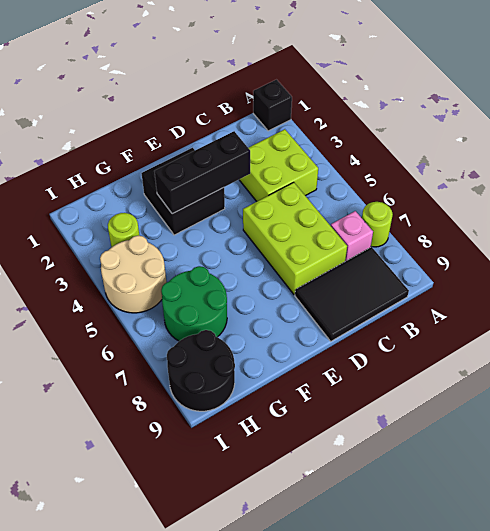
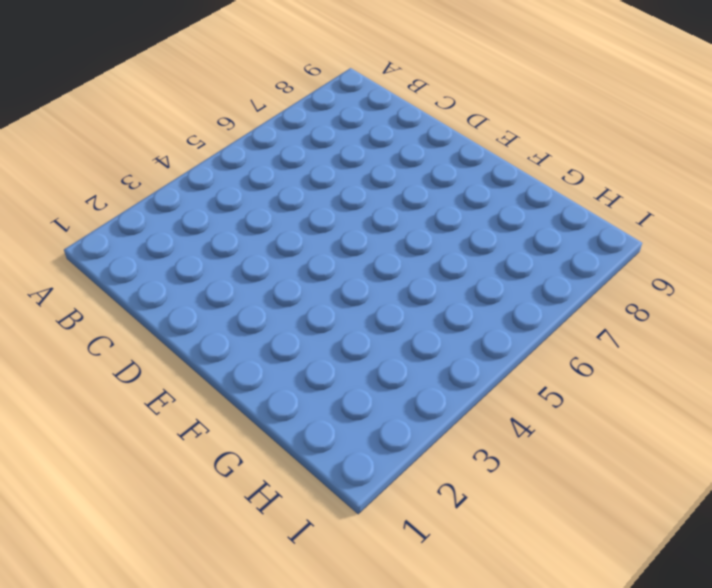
none -> black 1x1 brick [253,80,292,131]
none -> lime 1x1 round brick [362,202,393,247]
none -> lime 2x2 brick [239,129,318,201]

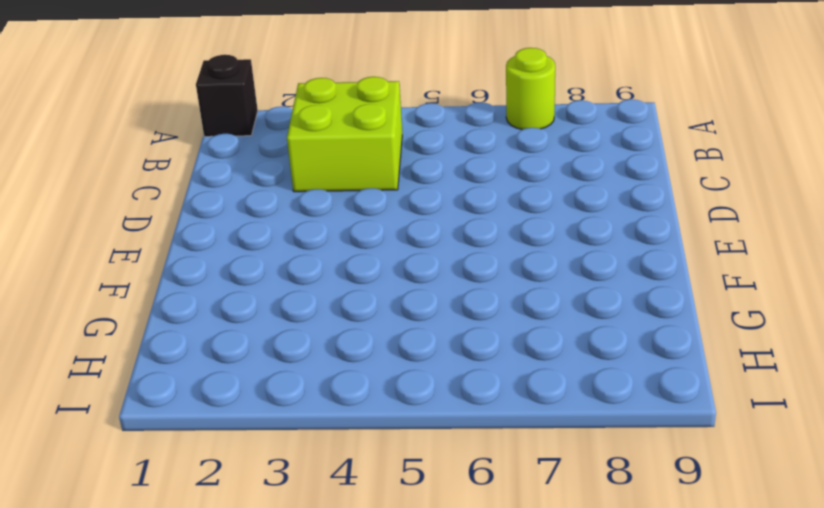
none -> pink 1x1 brick [331,211,373,261]
none -> black 2x3 tile [295,247,409,341]
none -> lime 2x3 brick [243,182,347,295]

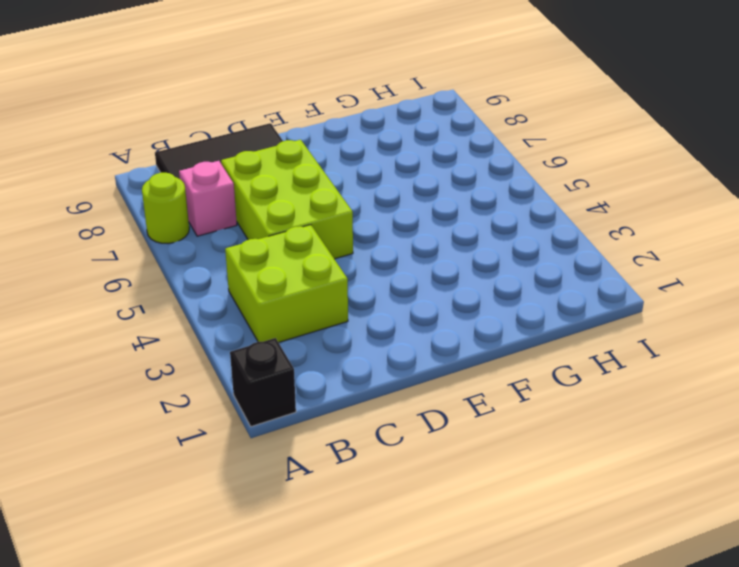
none -> black 2x2 brick [142,148,225,235]
none -> green 2x2 round brick [161,266,227,341]
none -> lime 1x1 round brick [108,213,140,247]

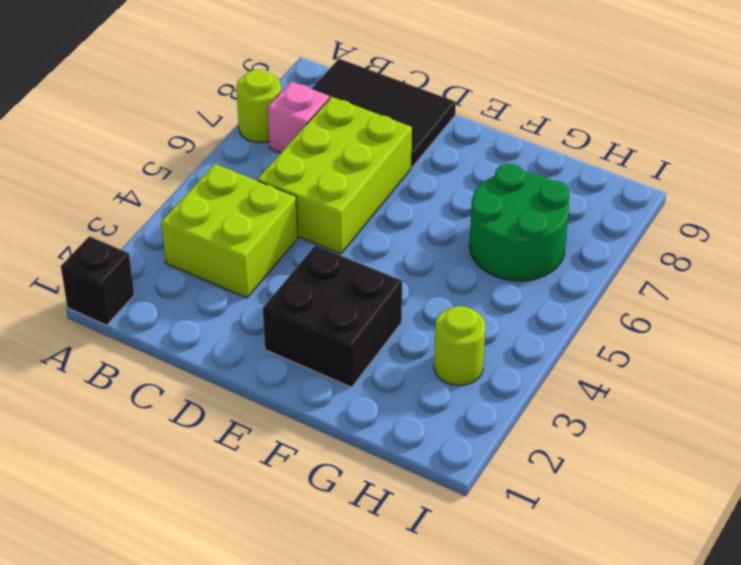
none -> tan 2x2 round brick [100,236,167,313]
none -> black 2x2 round brick [167,330,235,411]
none -> black 1x3 brick [154,131,250,214]

